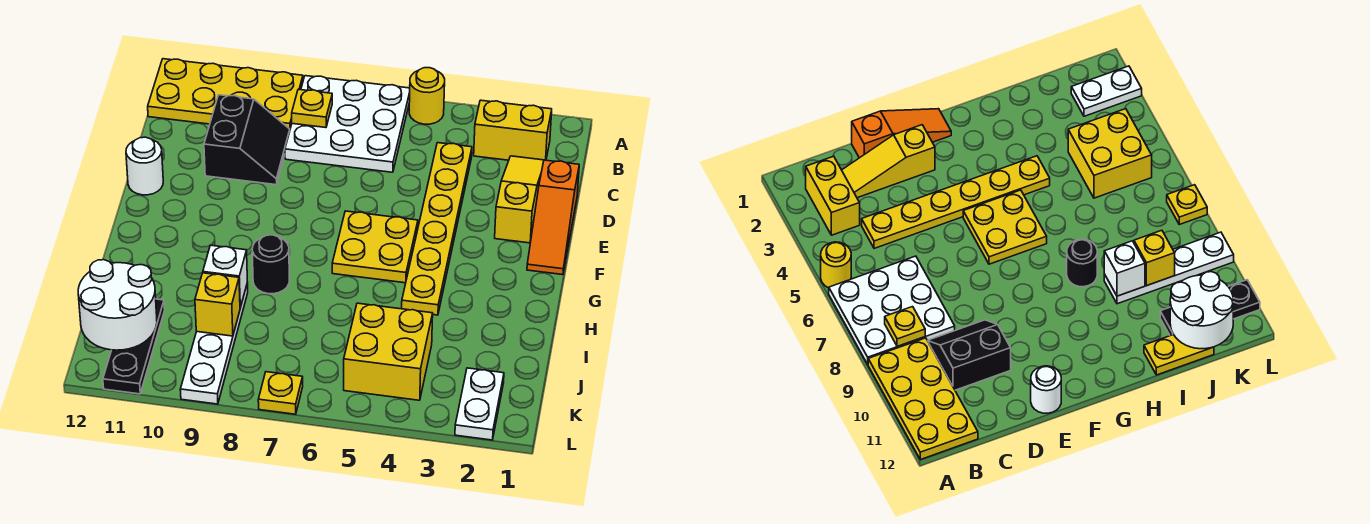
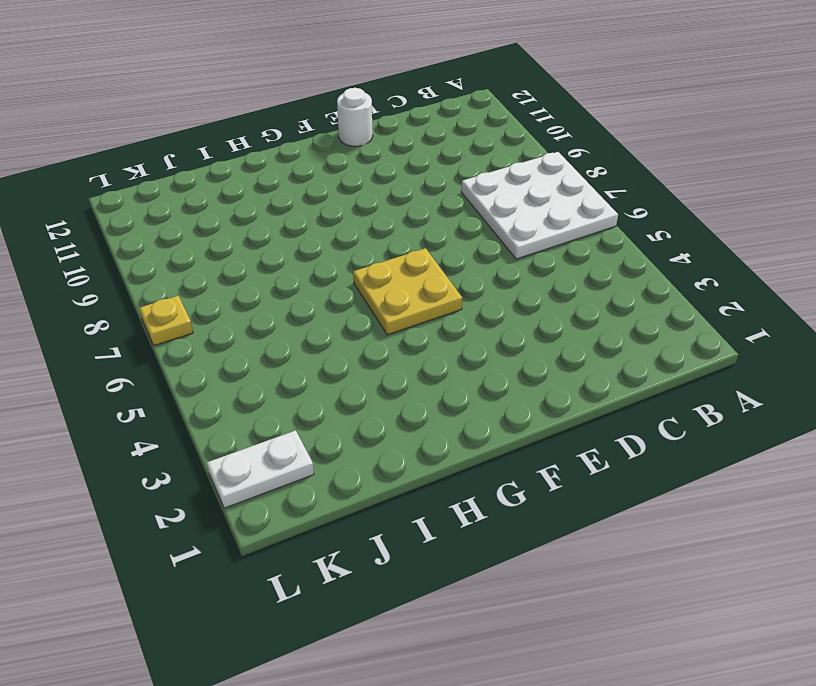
none -> yellow 1x1 round brick [409,68,445,124]
none -> yellow 2x4 plate [148,59,303,129]
none -> yellow 1x2 brick [474,100,552,160]

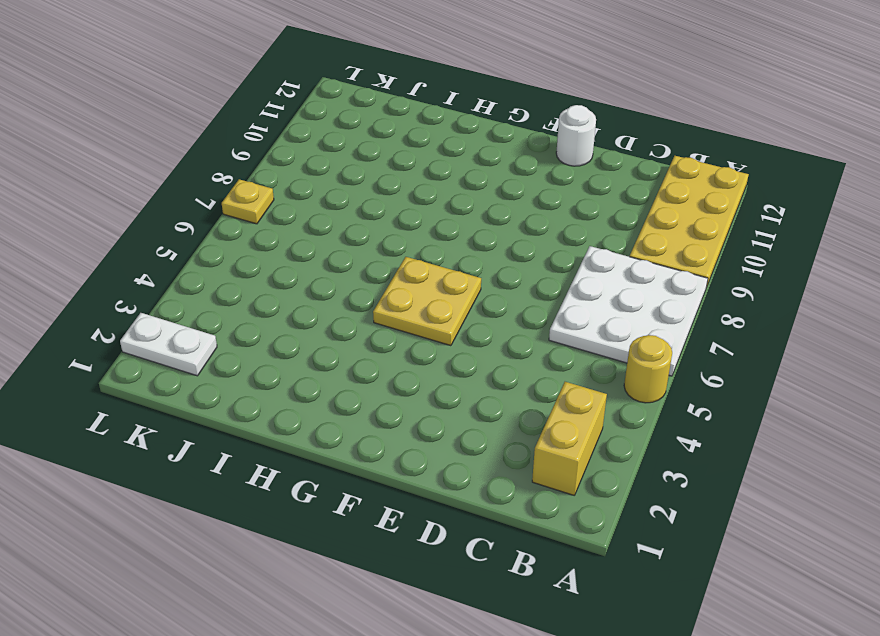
none -> yellow 1x3 slope [495,156,544,243]
none -> yellow 1x6 plate [402,143,472,315]
none -> black 2x2 slope [204,95,290,185]

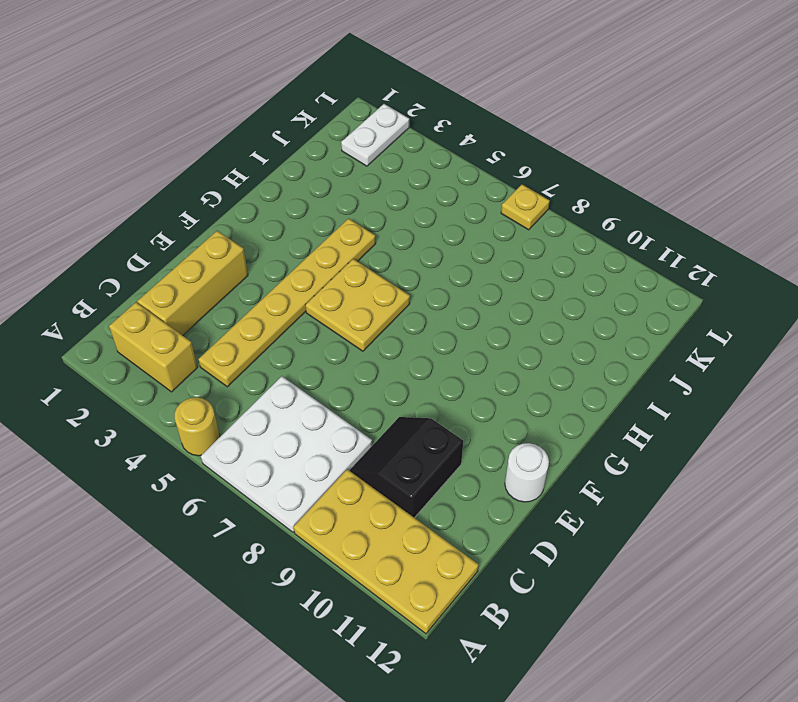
yellow 1x3 brick [138,231,248,335] -> yellow 1x3 slope [495,156,544,243]
none -> orange 1x3 slope [527,160,579,275]
none -> black 1x1 round brick [252,235,289,294]
none -> white 1x4 plate [180,282,248,404]

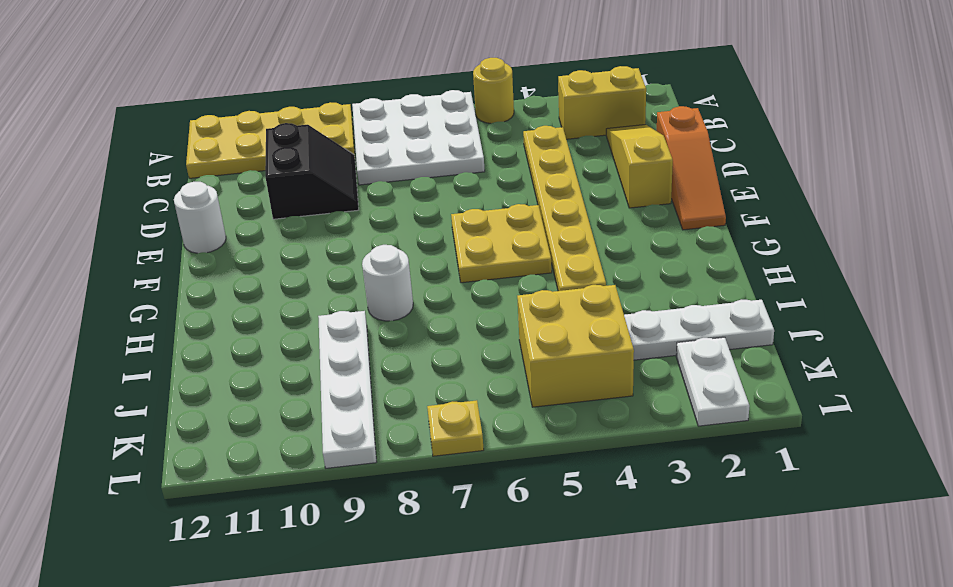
white 1x1 round brick [362,245,413,321] -> black 1x1 round brick [252,235,289,294]
white 1x3 plate [624,300,774,360] -> none
none -> yellow 1x2 plate [1144,335,1214,375]
none -> black 1x3 plate [103,299,165,394]
none -> yellow 1x1 plate [292,89,332,128]

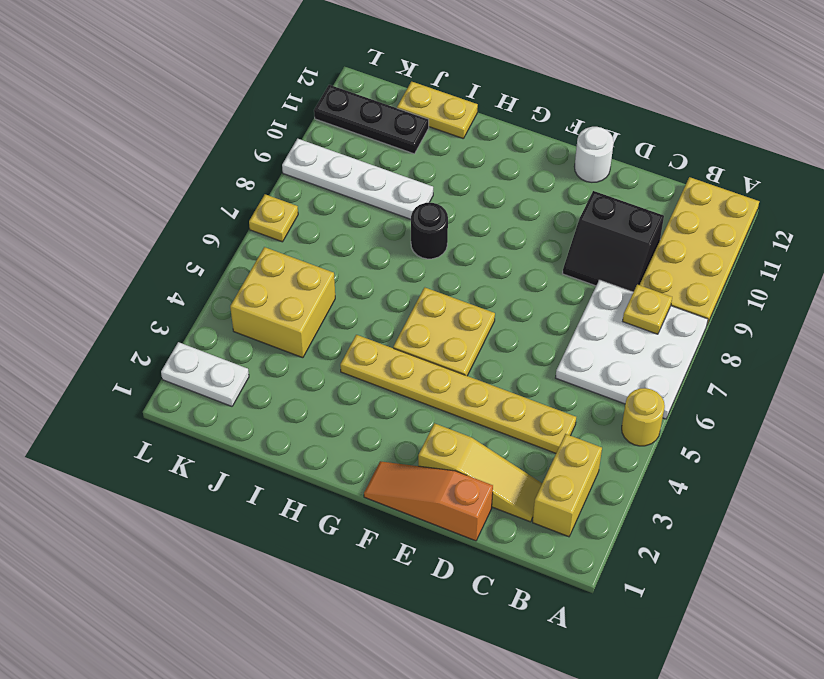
none -> white 1x1 brick [203,245,247,308]
none -> yellow 1x1 brick [195,273,240,336]
none -> white 2x2 round brick [78,260,157,350]

